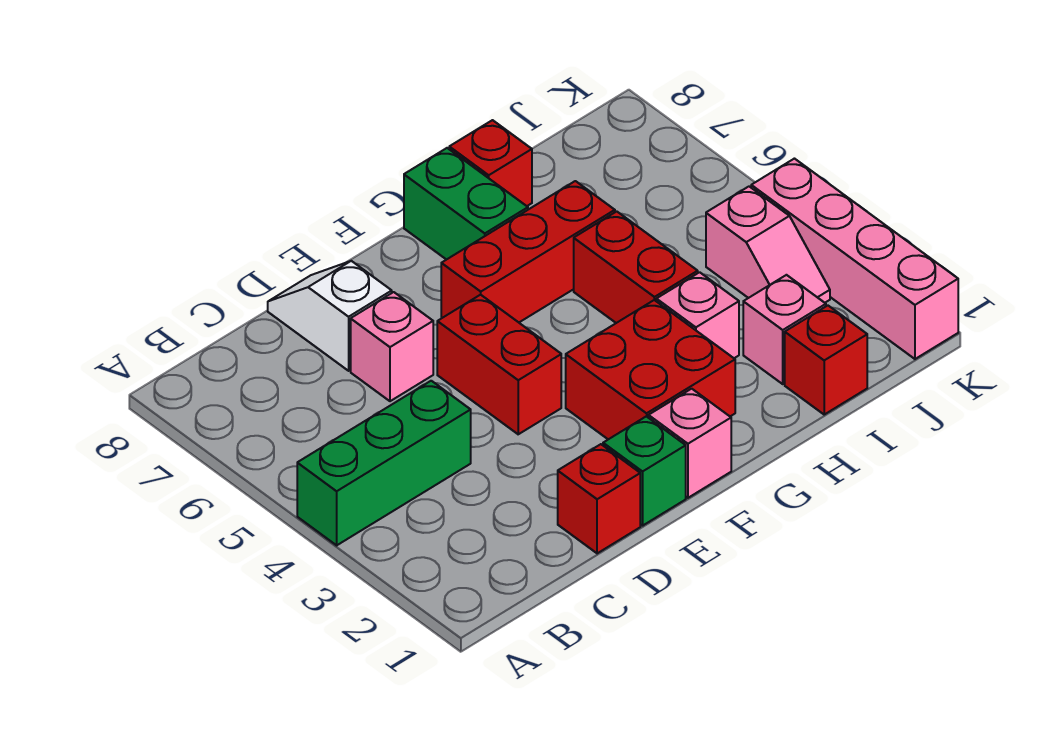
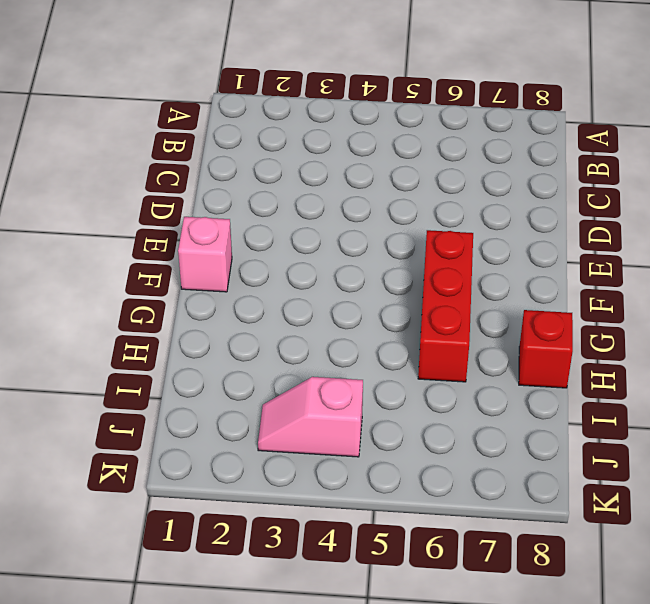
none -> green 1x3 brick [297,381,471,545]
none -> red 1x1 brick [558,444,640,553]
none -> pink 1x1 brick [351,292,433,401]

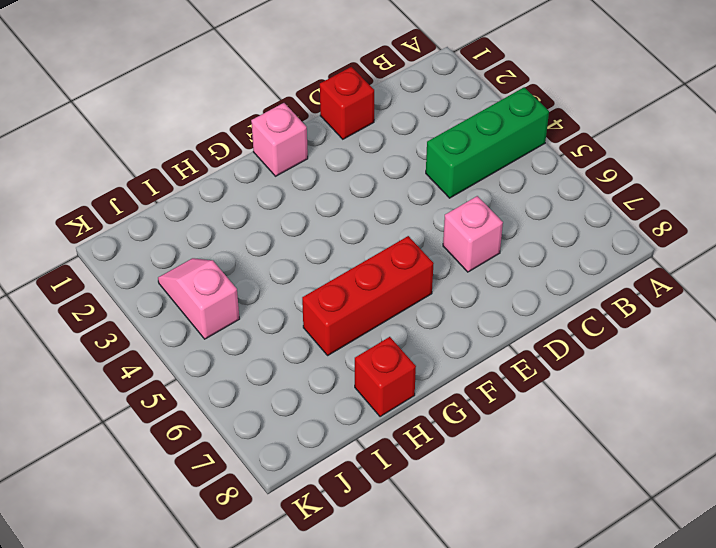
none -> white 1x2 slope [268,261,392,371]
none -> green 1x1 brick [603,416,686,526]
none -> red 1x2 brick [437,295,561,434]

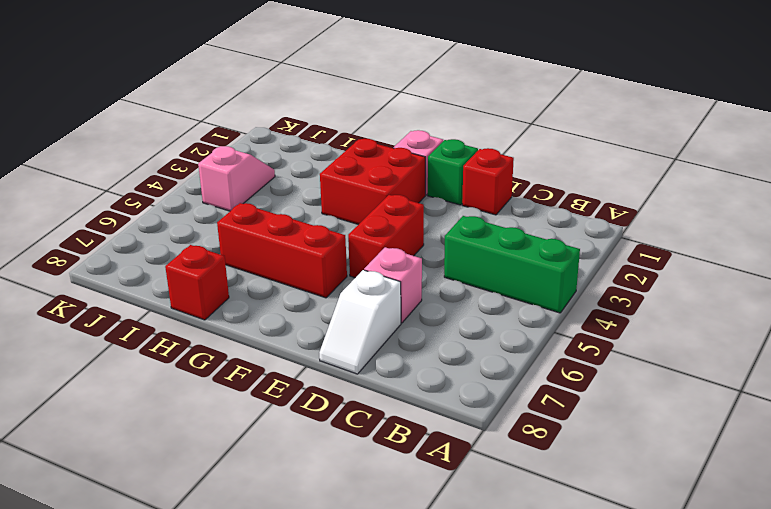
none -> green 1x2 brick [404,148,528,260]
none -> pink 1x1 brick [656,272,739,358]
none -> red 1x2 brick [574,211,698,323]

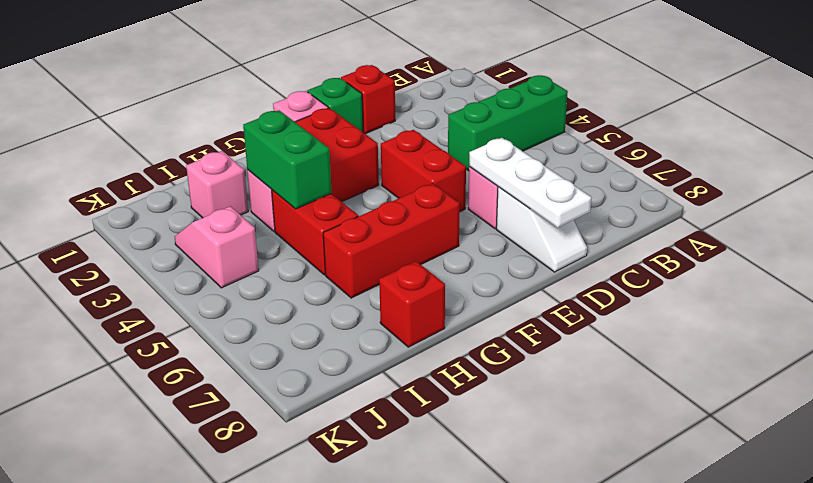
white 1x3 plate [469,138,592,228] -> none
green 1x2 brick [243,110,332,209] -> green 1x2 brick moved to [404,148,528,260]
none -> red 1x1 brick [785,306,867,414]
none -> pink 1x4 brick [751,159,958,359]

